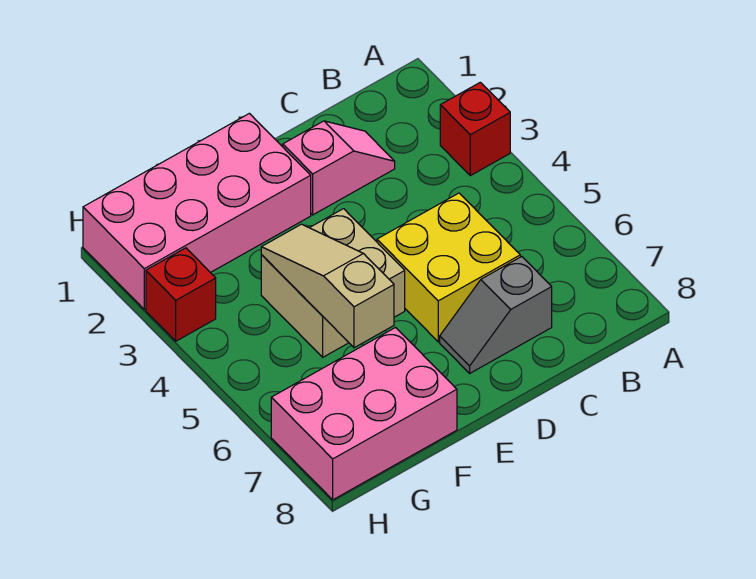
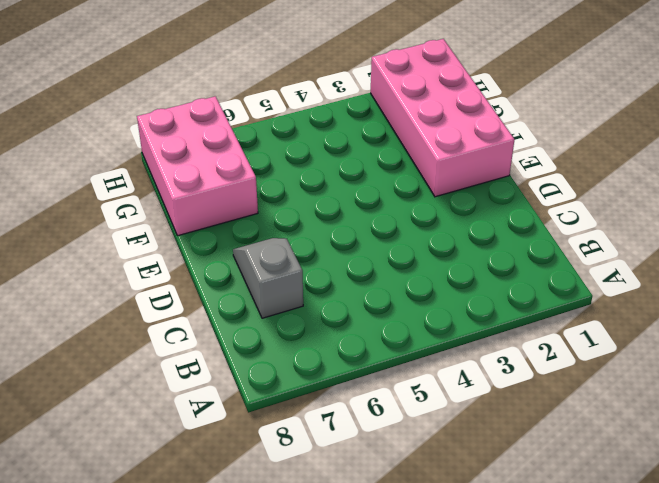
none -> red 1x1 brick [440,82,510,176]
none -> pink 1x2 slope [283,121,395,215]

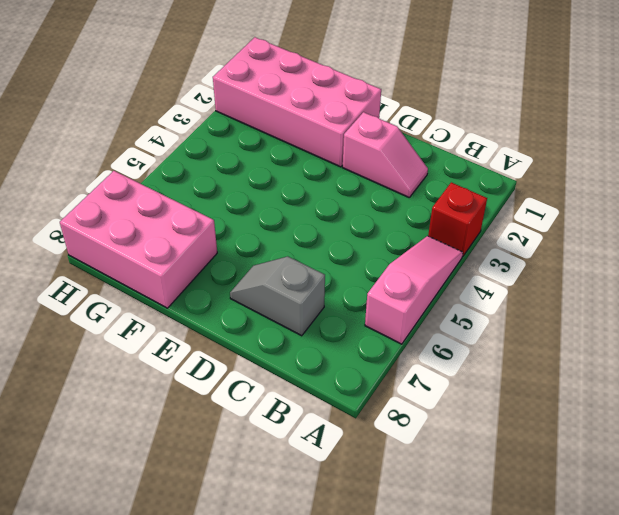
pink 1x3 slope [365,236,463,344] -> none
none -> yellow 2x2 brick [377,193,520,342]
none -> tan 2x2 brick [261,209,405,357]

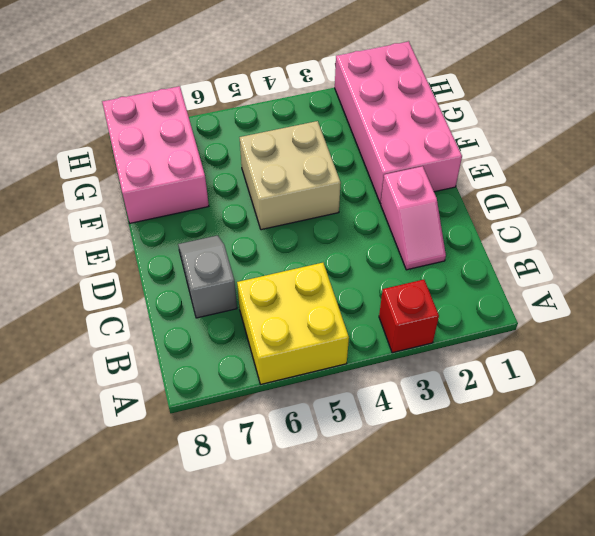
yellow 2x2 brick [237,263,349,384] -> yellow 2x2 brick moved to [377,193,520,342]
none -> red 1x1 brick [146,248,216,341]
none -> tan 1x3 slope [261,224,394,348]

